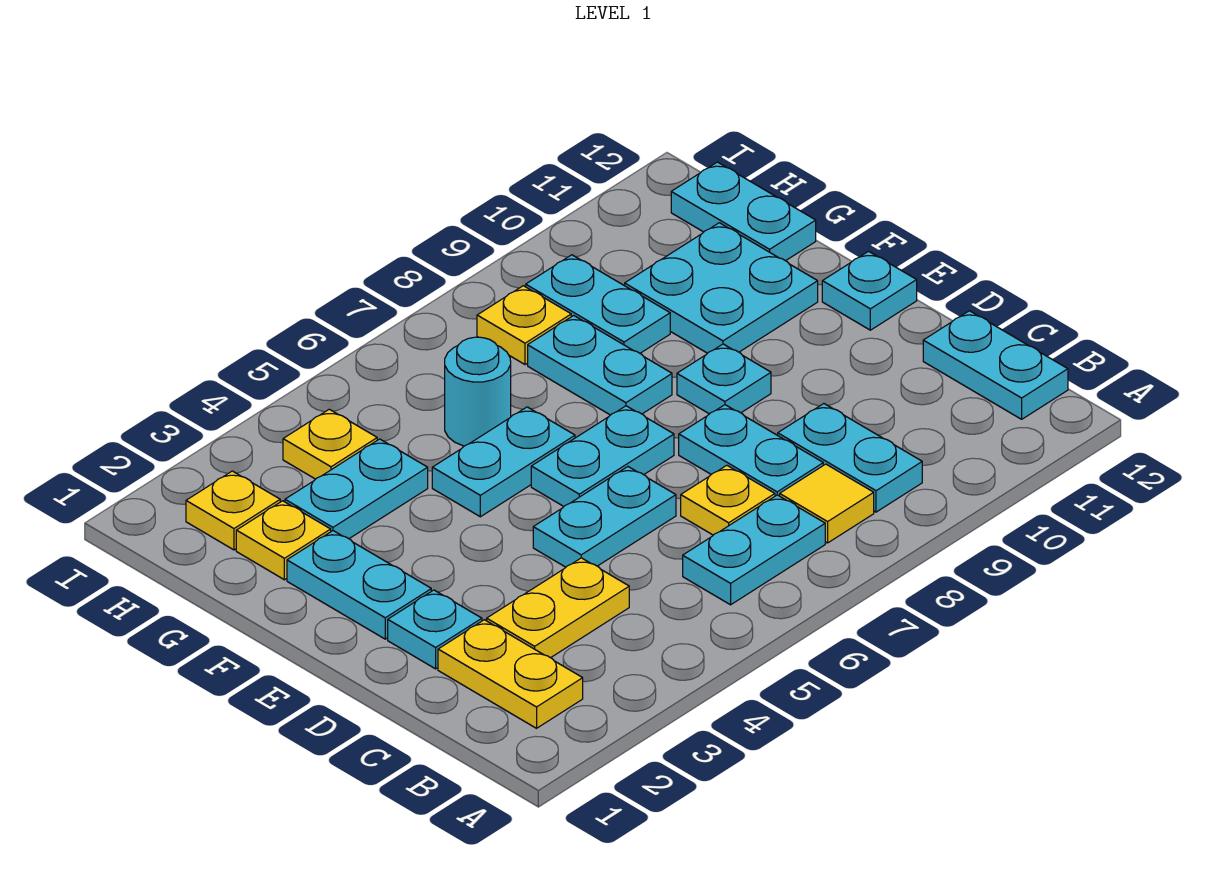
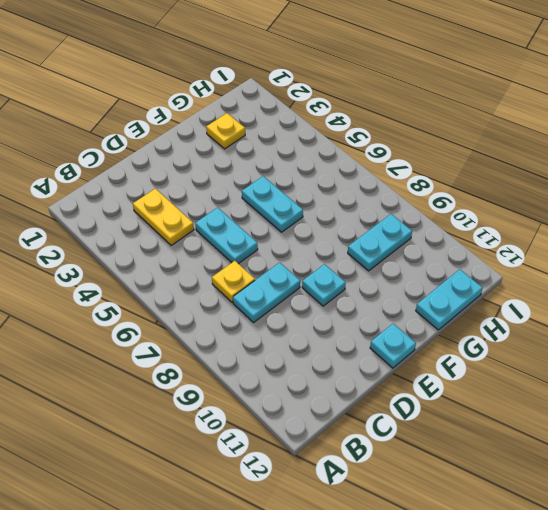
none -> yellow 1x2 plate [438,620,583,728]
none -> cyan 1x2 plate [683,495,825,605]
none -> yellow 1x1 tile [780,464,874,543]

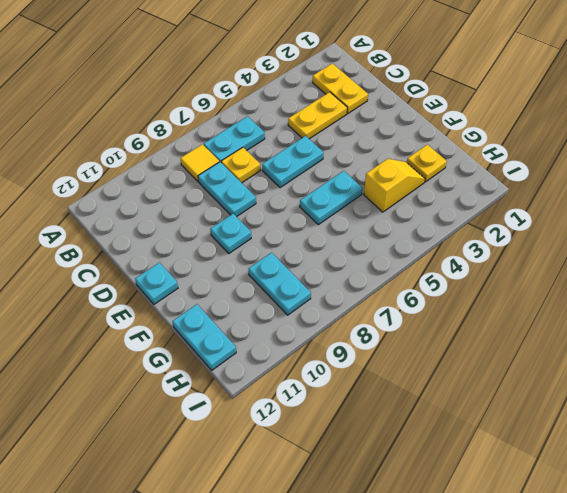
yellow 1x2 slope [364,159,425,212] -> cyan 1x2 plate [285,439,428,539]
none -> cyan 1x2 plate [778,404,922,512]
none -> cyan 1x2 plate [923,311,1068,419]
none -> cyan 1x1 plate [388,590,482,669]

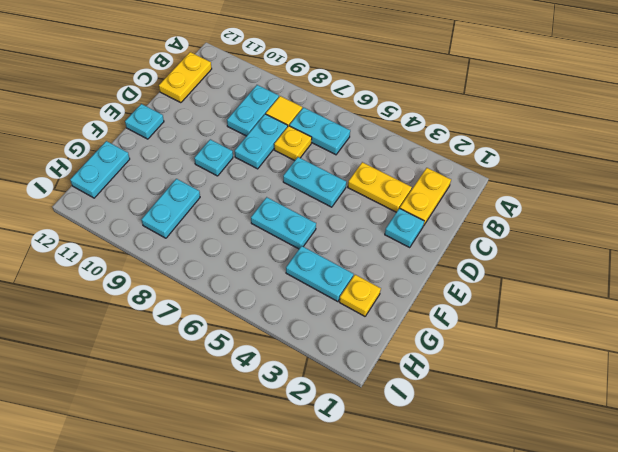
yellow 1x2 plate [159,52,212,103] -> cyan 1x2 plate [923,311,1068,419]
none -> cyan 1x2 plate [287,531,431,639]
none -> cyan 1x2 plate [531,406,674,506]
none -> cyan 1x2 plate [528,316,672,415]

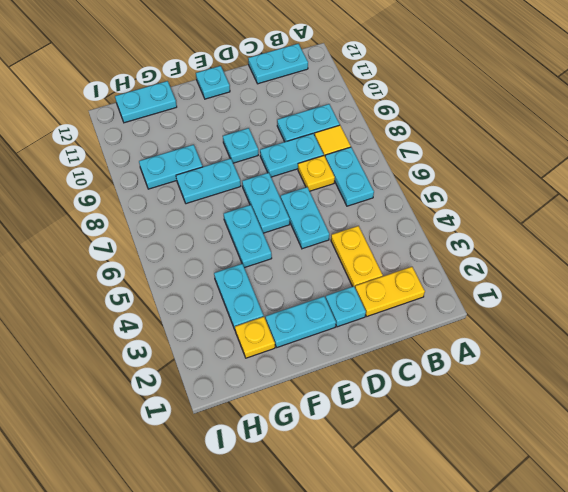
none -> cyan 2x2 plate [625,223,818,353]
none -> cyan 1x1 round brick [445,337,511,446]
none -> yellow 1x1 plate [186,471,280,550]

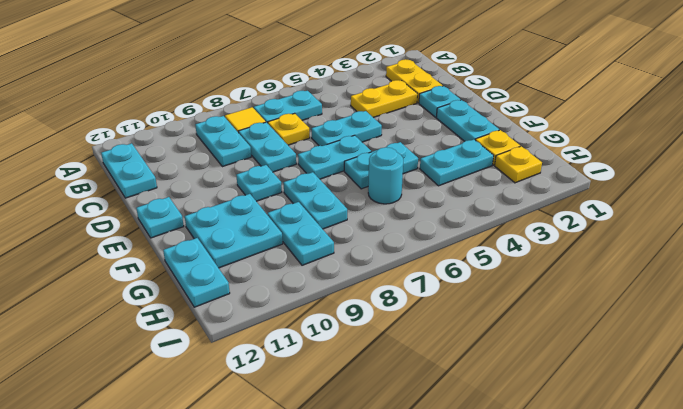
none -> yellow 1x1 plate [283,409,377,479]
none -> yellow 1x1 plate [477,286,571,365]

